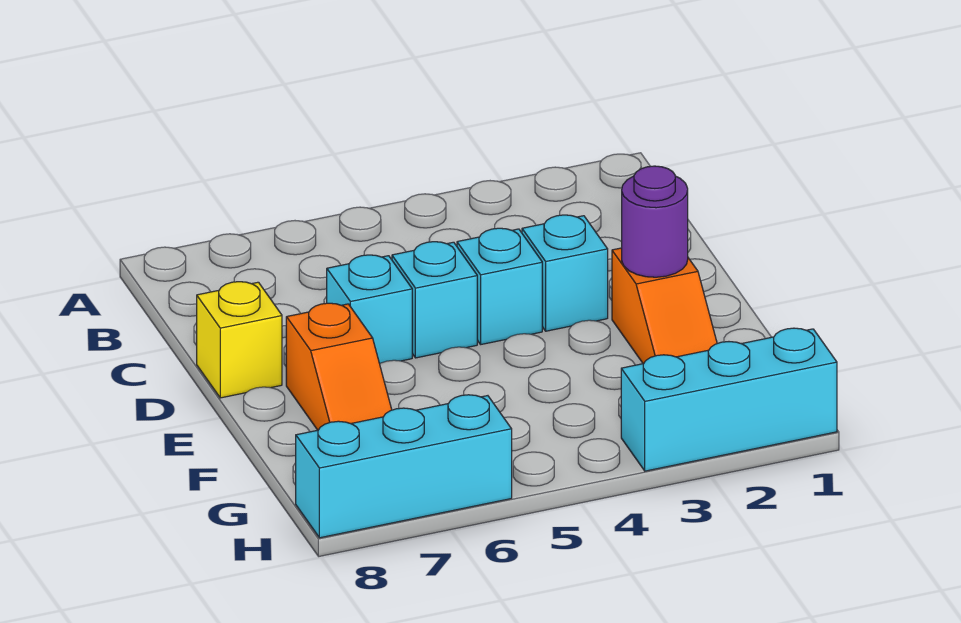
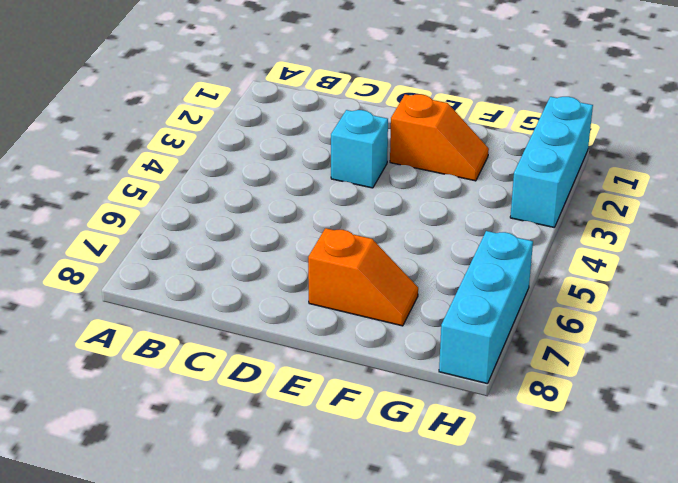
none -> cyan 1x1 brick [457,228,542,344]
none -> cyan 1x1 brick [392,242,477,358]

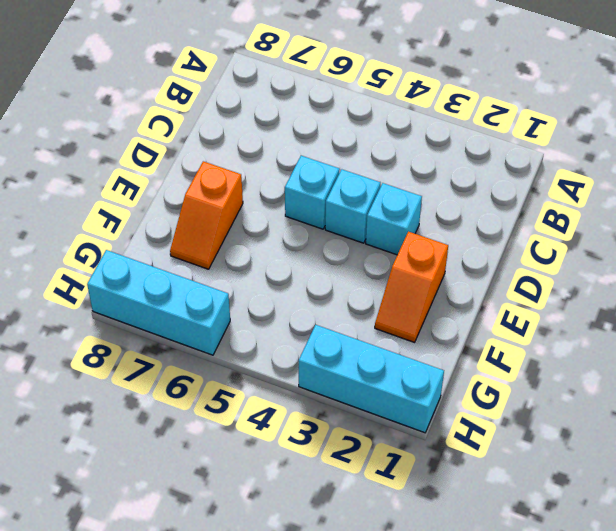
none -> cyan 1x1 brick [327,255,412,364]
none -> yellow 1x1 brick [197,282,282,398]

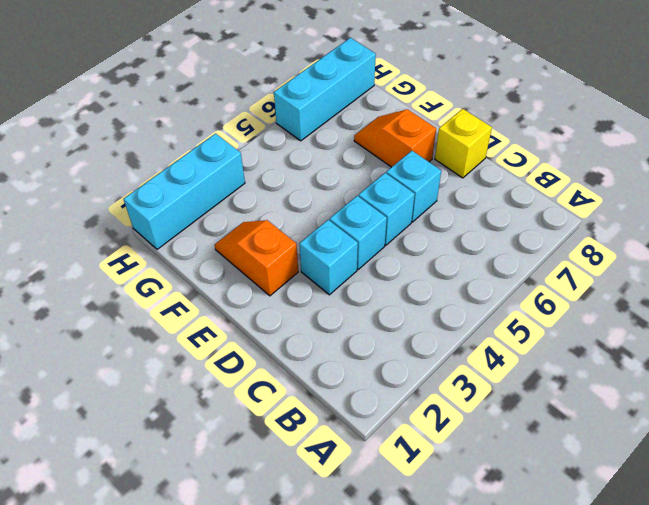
none -> purple 1x1 round brick [622,166,688,277]

